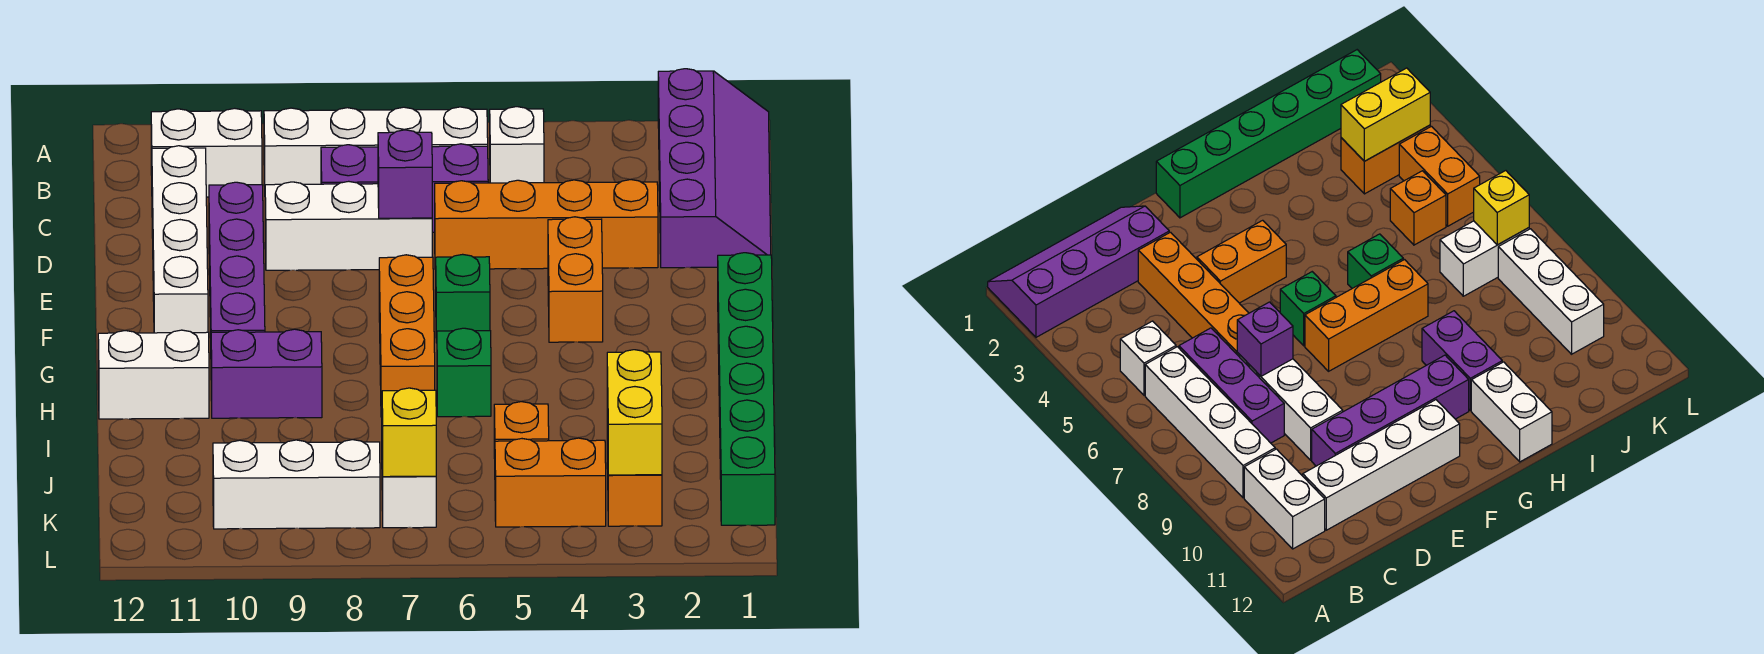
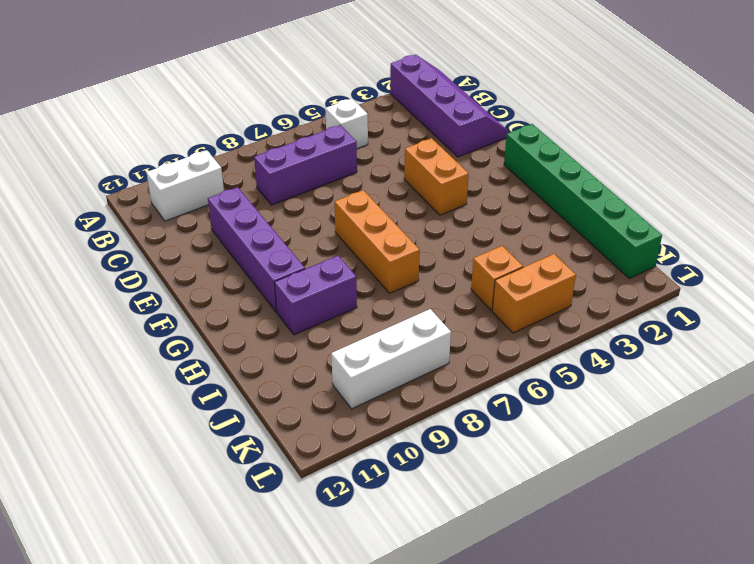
none -> white 1x4 brick [264,107,488,186]
none -> white 1x4 brick [152,146,208,333]
none -> orange 1x4 brick [435,180,658,269]

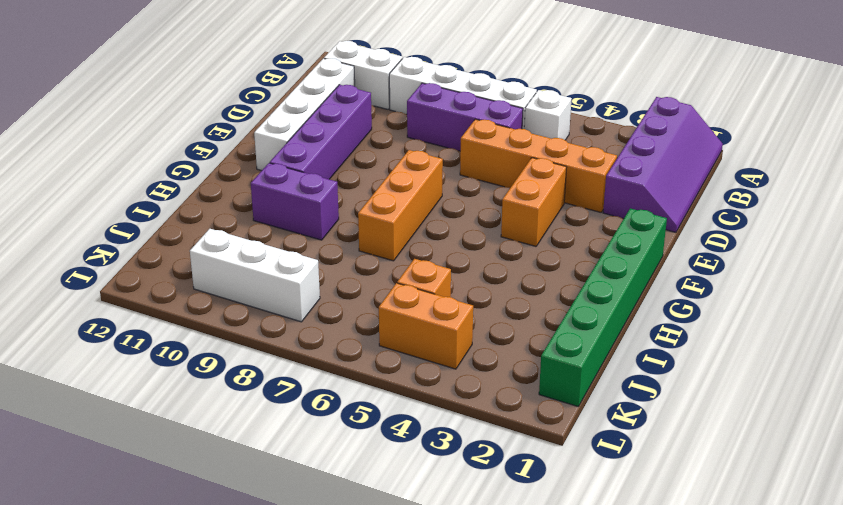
none -> white 1x3 brick [265,181,432,270]
none -> green 1x1 brick [436,254,490,343]
none -> green 1x1 brick [437,328,491,417]

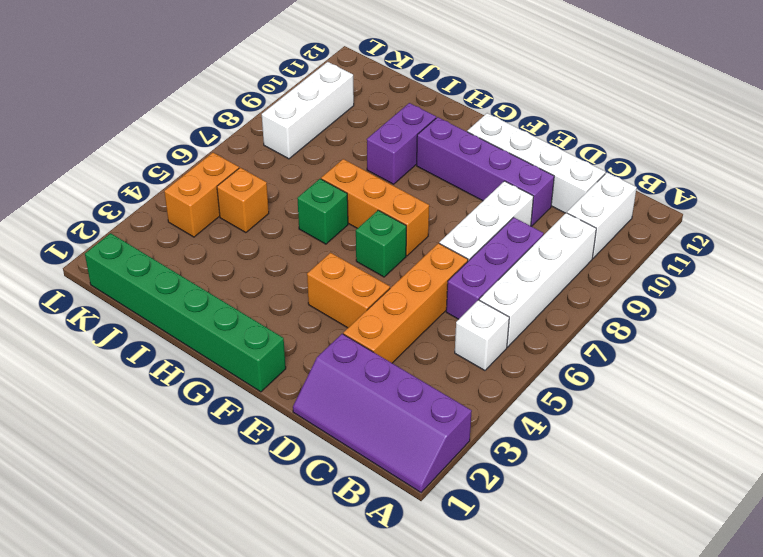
none -> white 1x2 brick [98,330,209,419]
none -> orange 1x2 brick [607,419,662,526]
none -> white 1x2 brick [382,460,436,528]

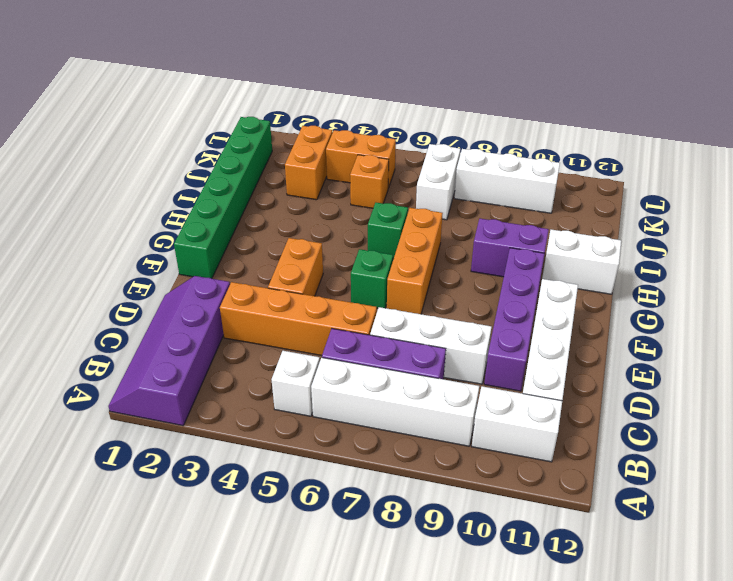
none -> purple 1x1 brick [378,130,432,218]
none -> yellow 1x2 brick [607,350,662,475]
none -> yellow 1x1 brick [382,388,436,477]

